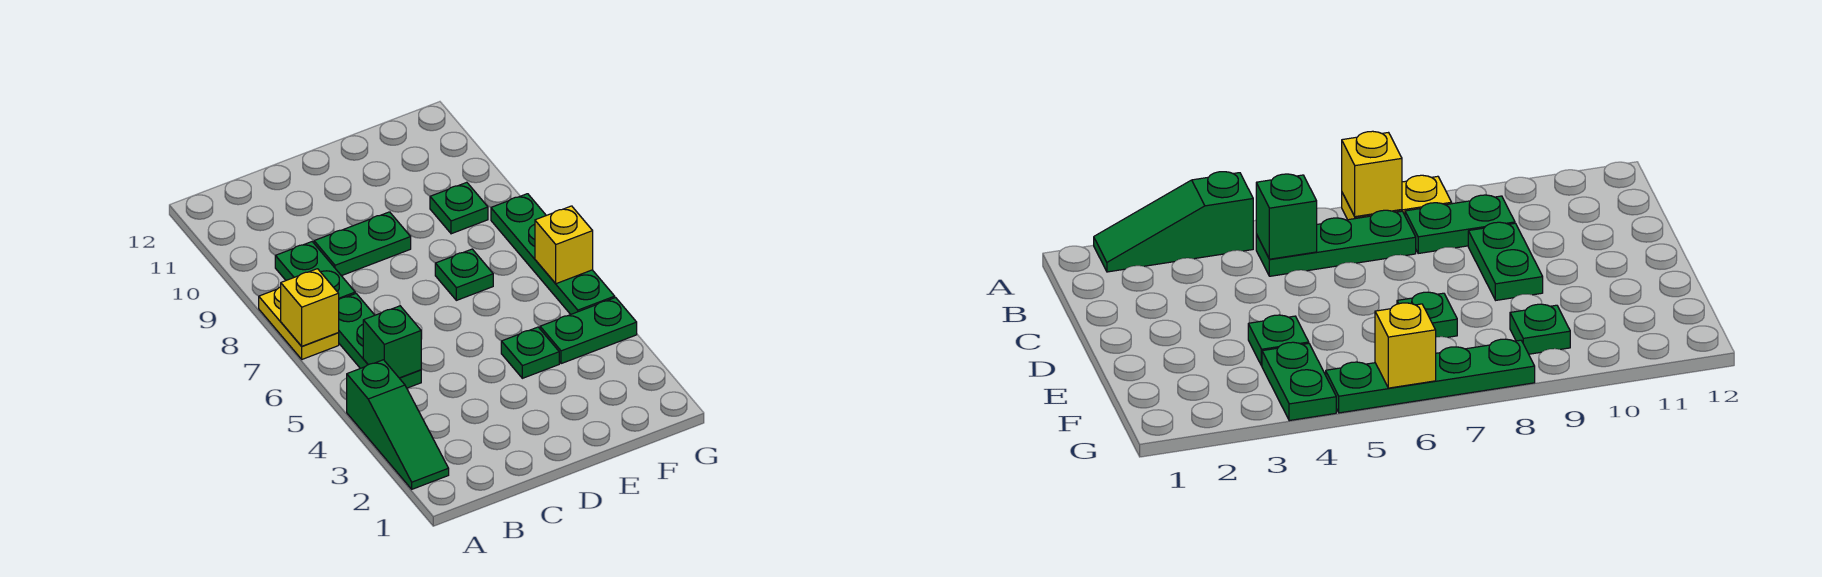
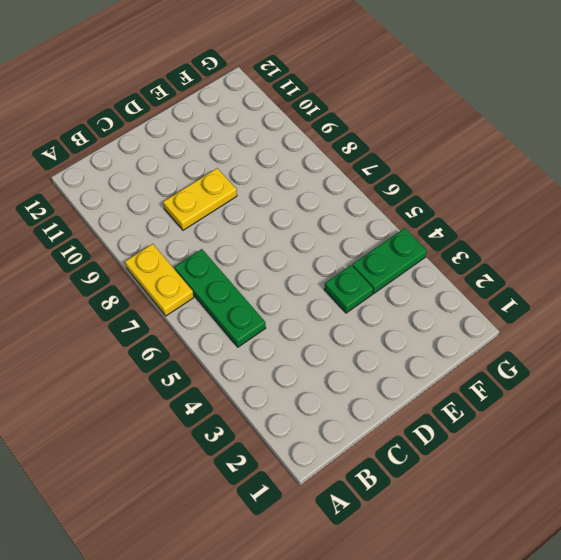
yellow 1x2 plate [163,168,237,230] -> green 1x2 plate [314,212,411,276]
none -> green 1x3 slope [347,360,449,489]
none -> green 1x2 plate [275,242,355,299]
none -> green 1x1 plate [435,249,493,300]

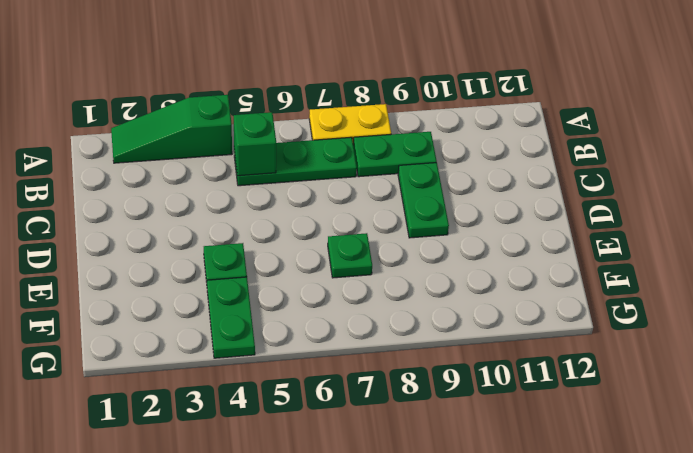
none -> green 1x1 plate [430,182,488,234]
none -> green 1x4 plate [491,194,615,314]
none -> yellow 1x1 brick [281,269,339,346]

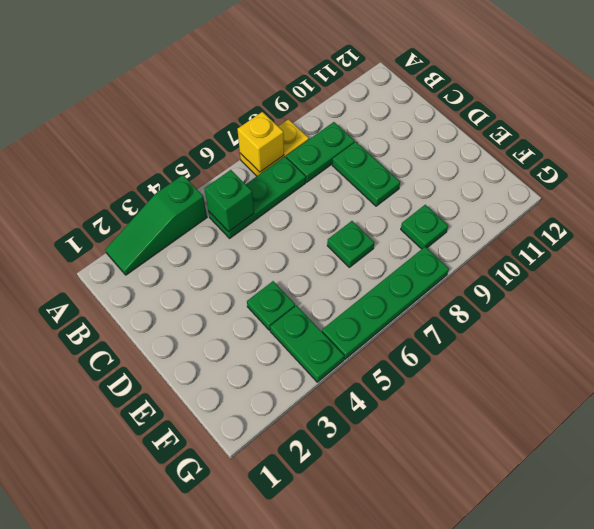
none -> yellow 1x1 brick [535,206,593,284]

